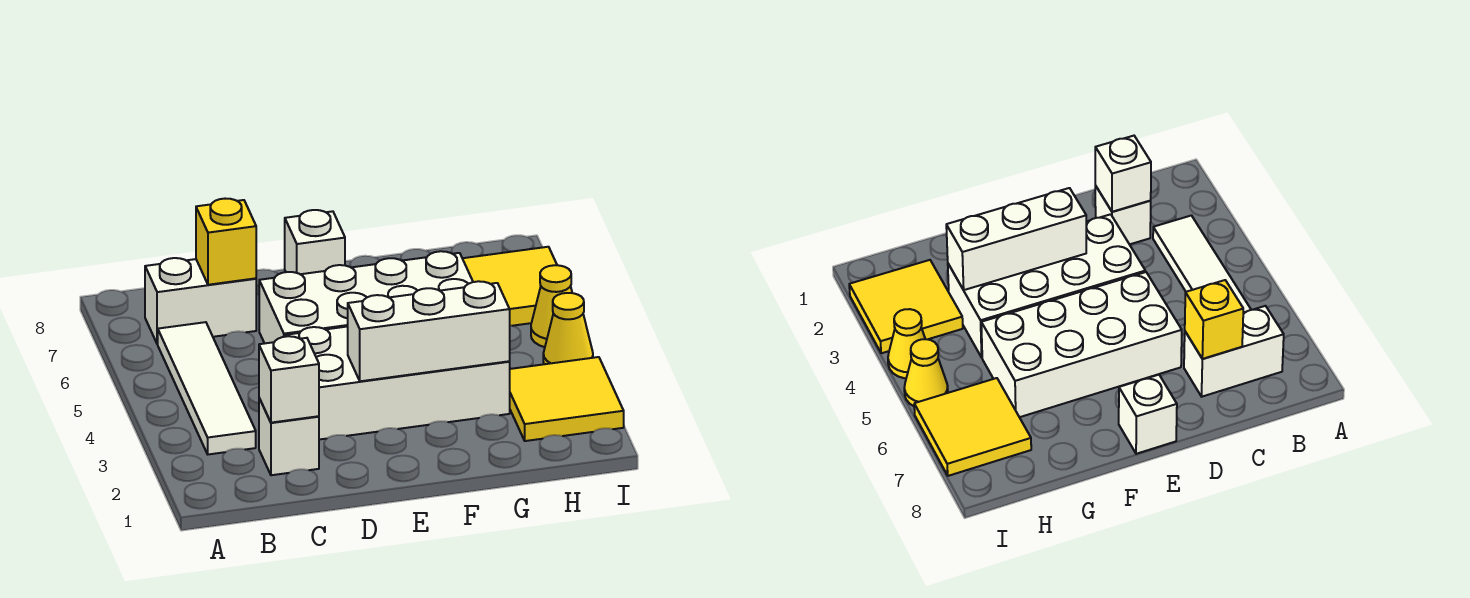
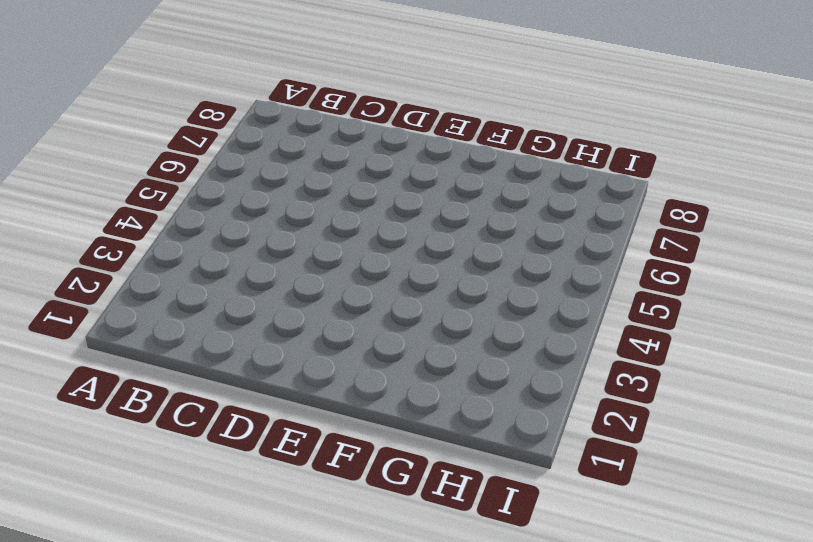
none -> white 1x4 tile [158,322,256,454]
none -> white 1x2 brick [145,258,256,344]
none -> white 1x1 brick [259,398,319,475]

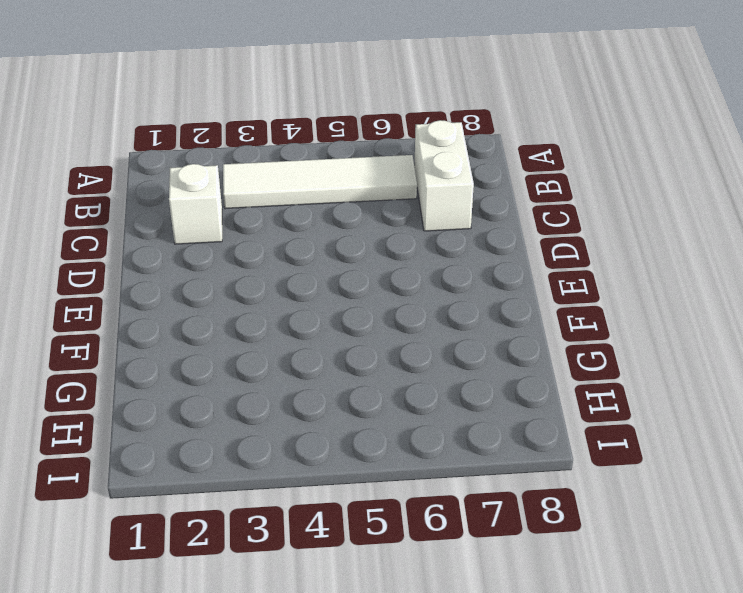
none -> white 2x4 brick [284,326,510,440]
none -> white 2x4 brick [259,251,473,343]
none -> white 1x1 brick [285,210,345,274]

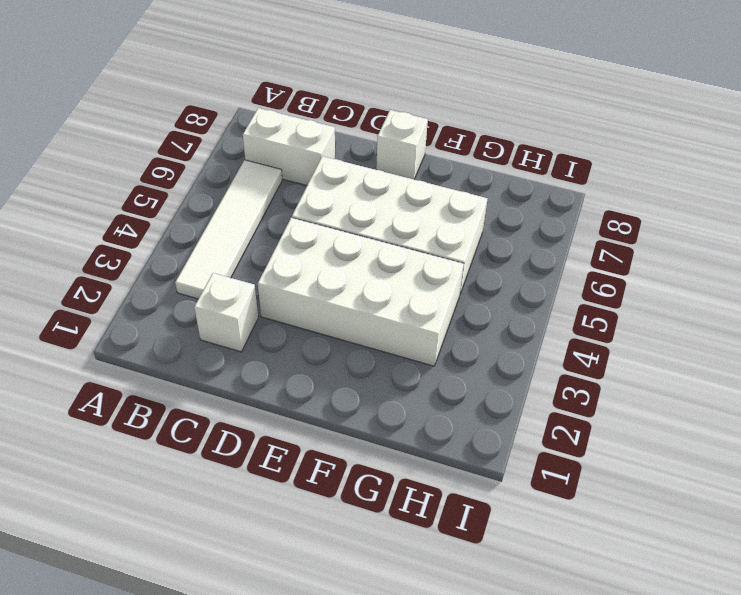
none -> yellow 2x2 tile [510,357,624,441]
none -> yellow 2x2 tile [463,247,557,326]
none -> yellow 1x1 cone [543,293,593,364]

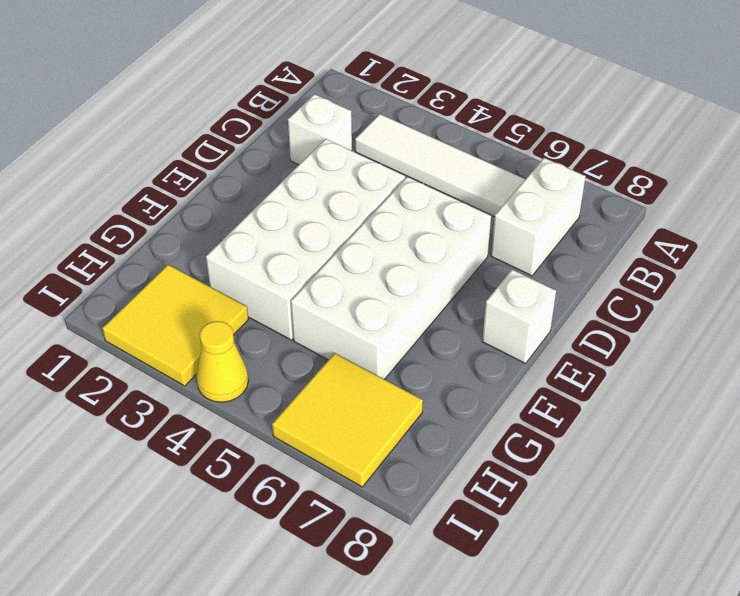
none -> yellow 1x1 cone [531,265,572,347]
none -> white 1x1 brick [259,336,319,423]
none -> yellow 1x1 brick [196,199,256,285]

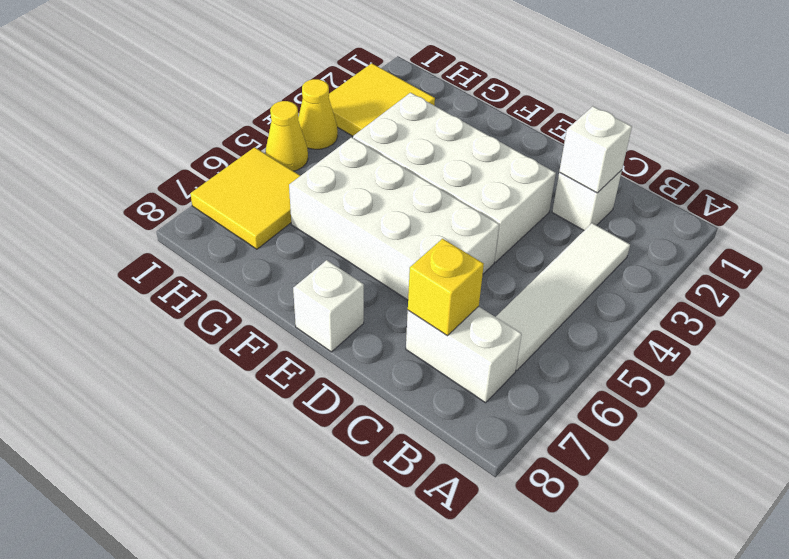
none -> white 1x3 brick [348,281,510,381]

